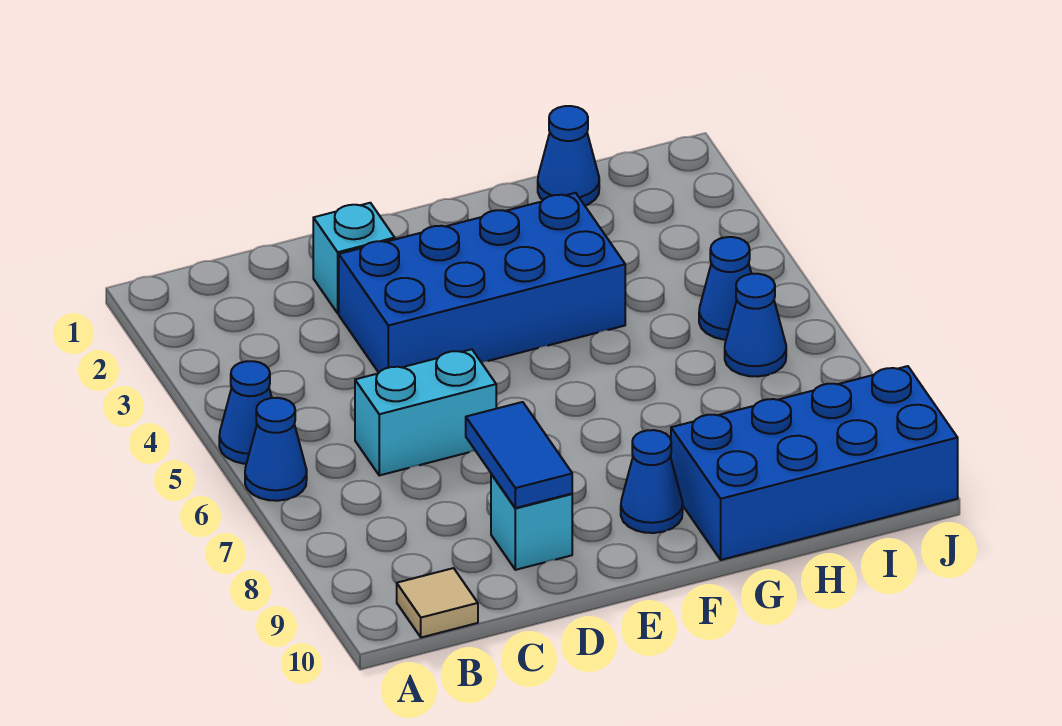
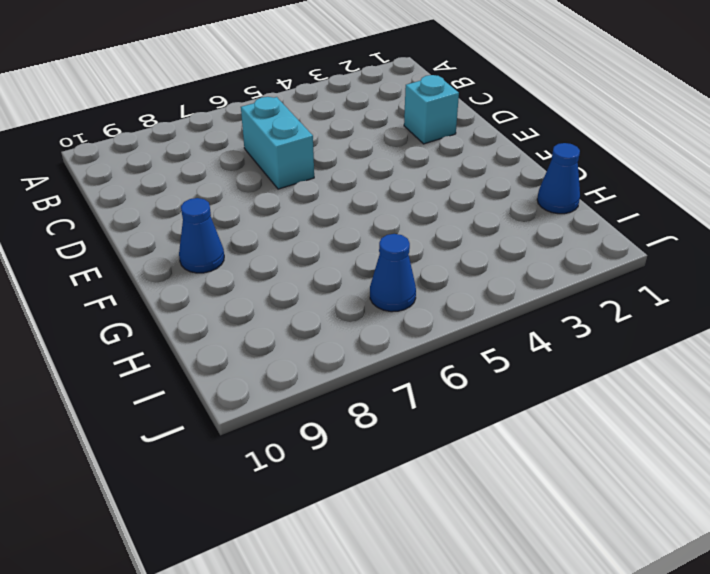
none -> blue 1x1 cone [219,361,272,464]
none -> blue 1x1 cone [245,398,307,501]
none -> tan 1x1 tile [397,568,478,638]

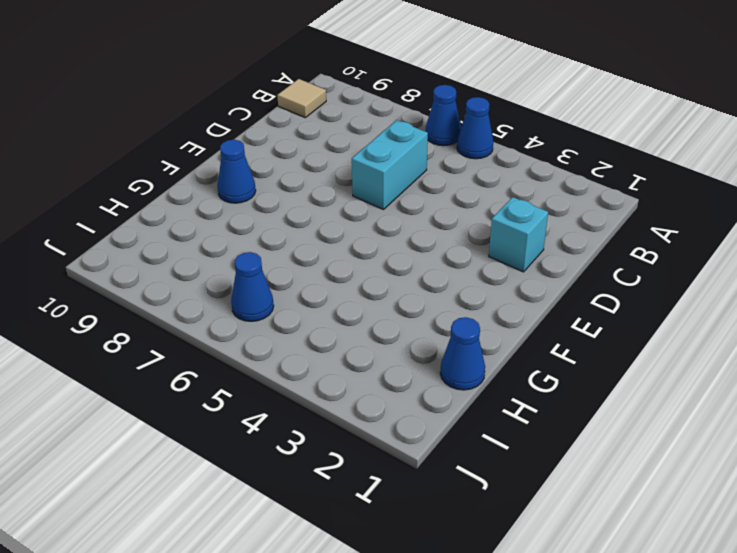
none -> blue 2x4 brick [339,193,625,373]
none -> cyan 1x1 brick [491,474,572,570]
none -> blue 2x4 brick [671,366,958,560]

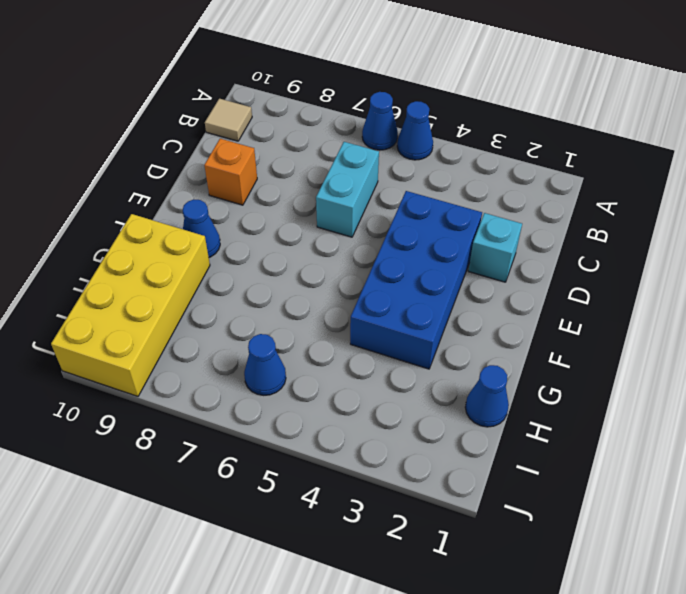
orange 1x1 brick [204,139,257,205] -> cyan 1x1 brick [491,474,572,570]
yellow 2x4 brick [51,214,210,396] -> blue 2x4 brick [671,366,958,560]
none -> blue 1x1 cone [699,237,751,340]
none -> blue 1x2 tile [466,402,572,508]

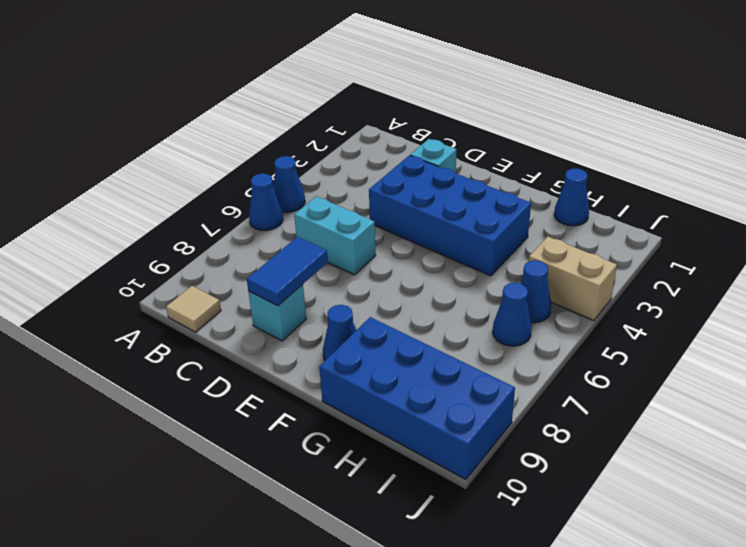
tan 1x2 brick [529,236,617,321] -> none

